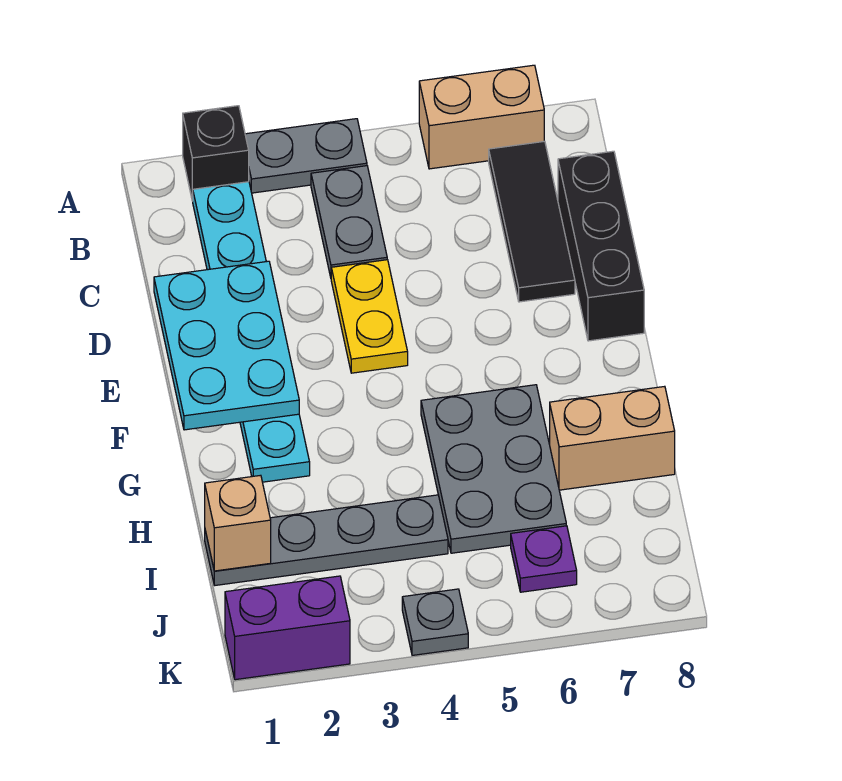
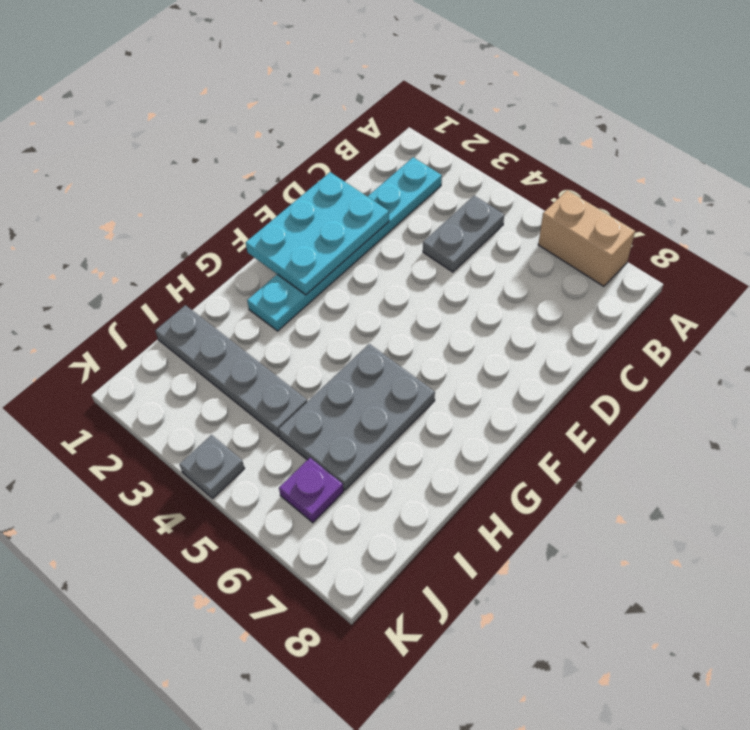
none -> black 1x1 brick [183,106,249,201]
none -> grey 1x2 plate [245,119,367,193]
none -> black 1x3 tile [489,141,575,302]

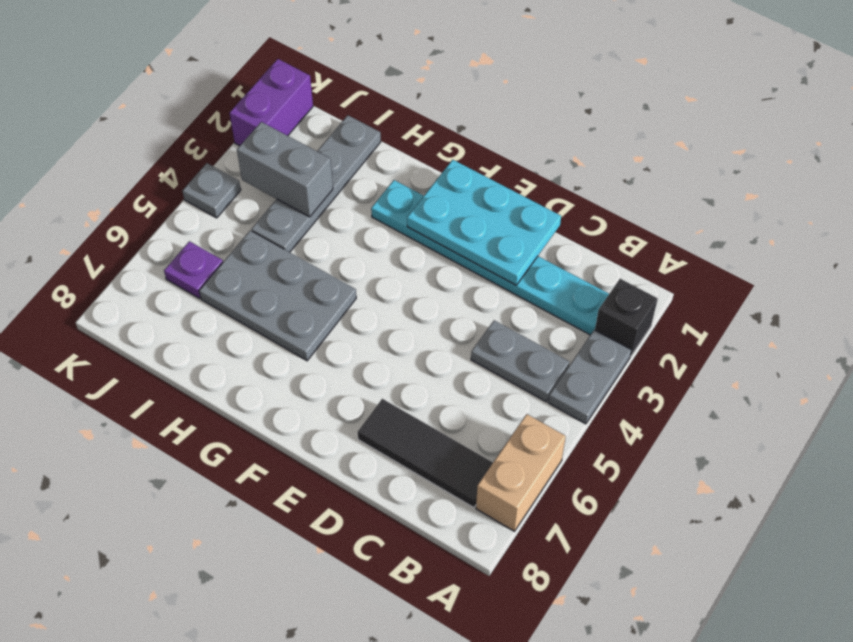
grey 1x2 brick [237,122,333,217] -> none
none -> black 1x3 brick [558,151,644,341]
none -> yellow 1x2 plate [331,260,408,373]
none -> tan 1x2 brick [550,386,675,490]

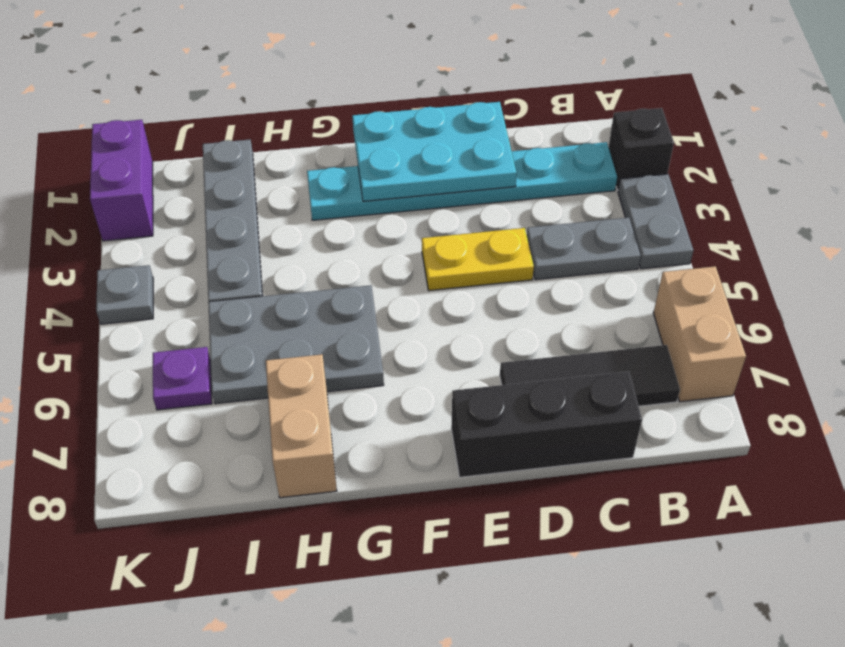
none -> tan 1x1 brick [205,475,271,571]

